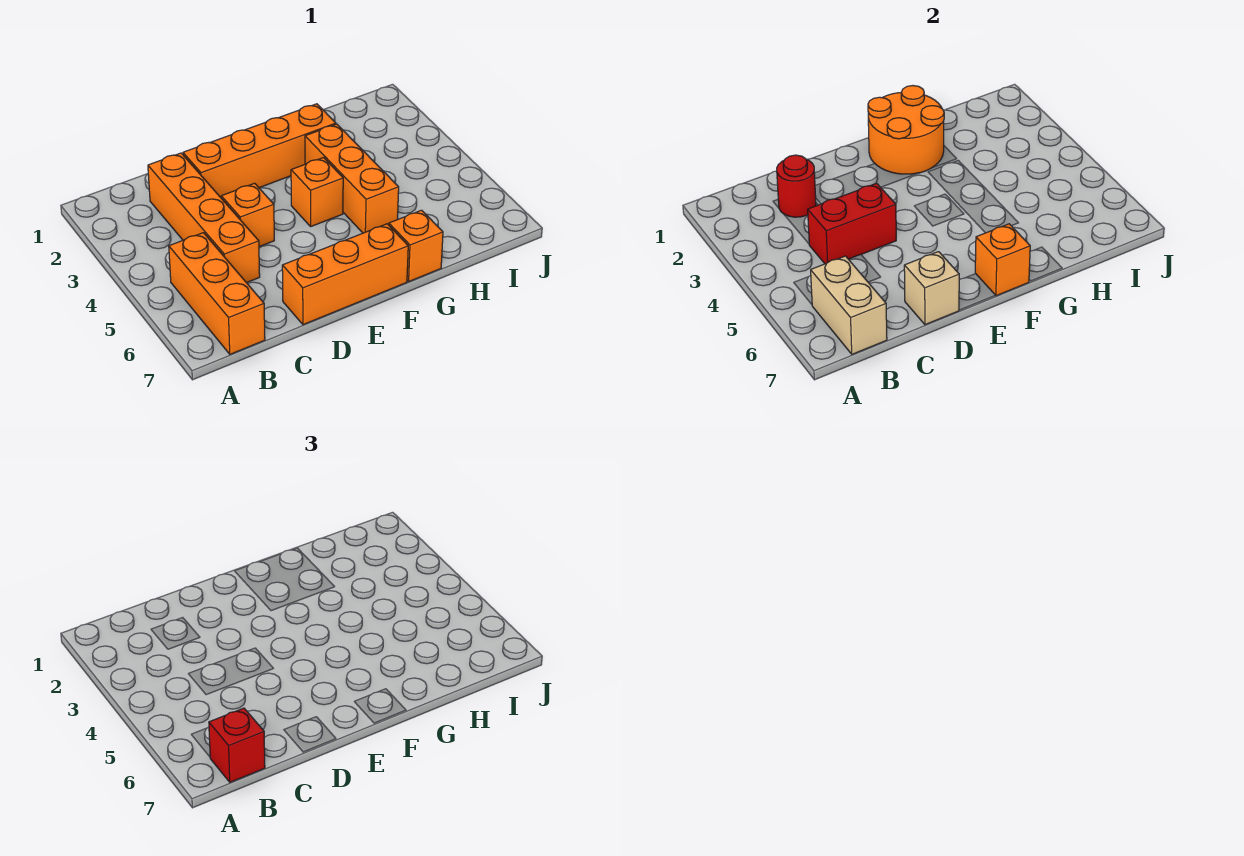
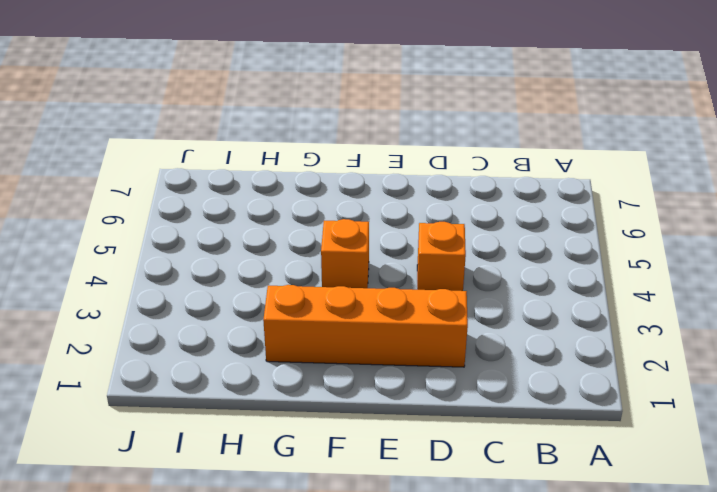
none -> orange 1x3 brick [169,233,265,354]
none -> orange 1x4 brick [148,153,260,283]
none -> orange 1x3 brick [282,224,408,325]

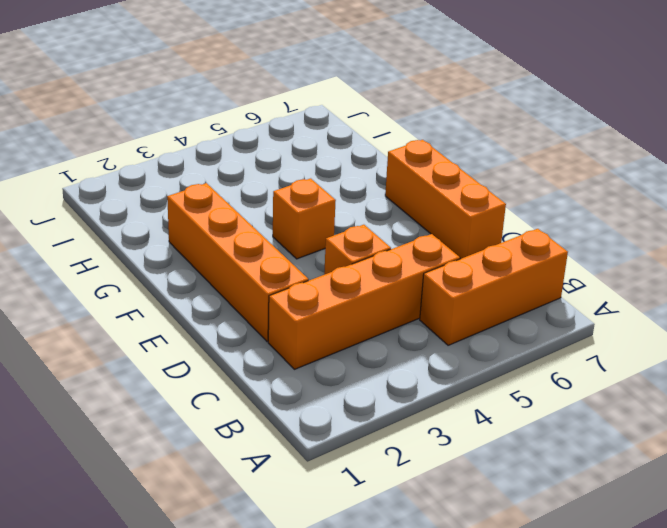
none -> orange 1x3 brick [305,124,399,233]
none -> orange 1x1 brick [389,210,443,281]
none -> tan 1x2 brick [811,256,887,354]

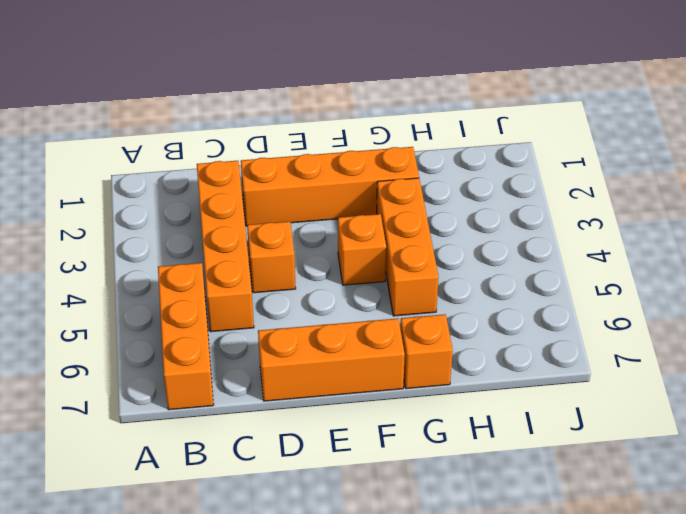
none -> tan 1x2 brick [811,256,887,354]
none -> red 1x1 round brick [777,155,816,217]
none -> red 1x2 brick [808,183,896,264]

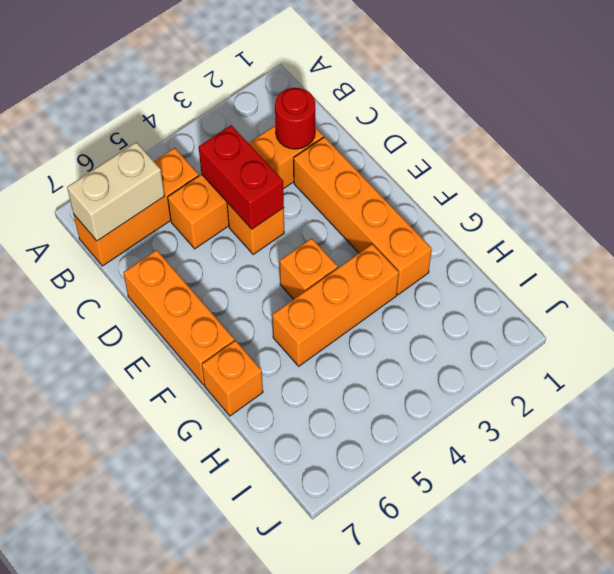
none -> tan 1x1 brick [904,252,959,325]
none -> orange 2x2 round brick [868,86,944,174]
none -> orange 1x1 brick [975,224,1030,296]

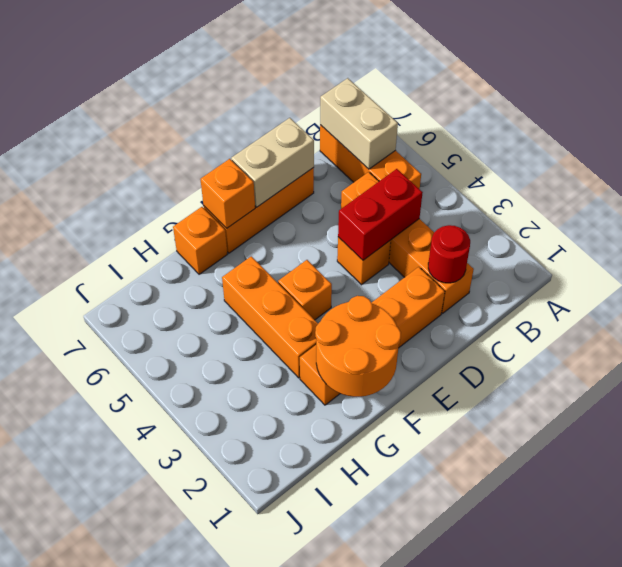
tan 1x2 brick [231,118,314,207] -> tan 1x1 brick [904,252,959,325]
none -> red 1x1 brick [209,708,265,782]

